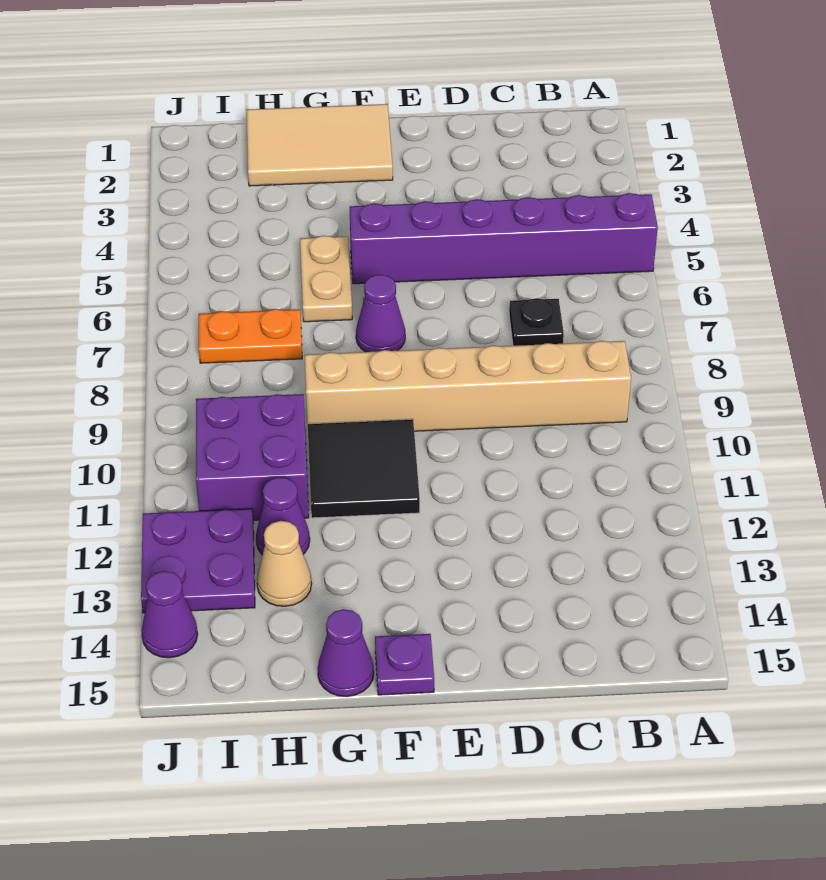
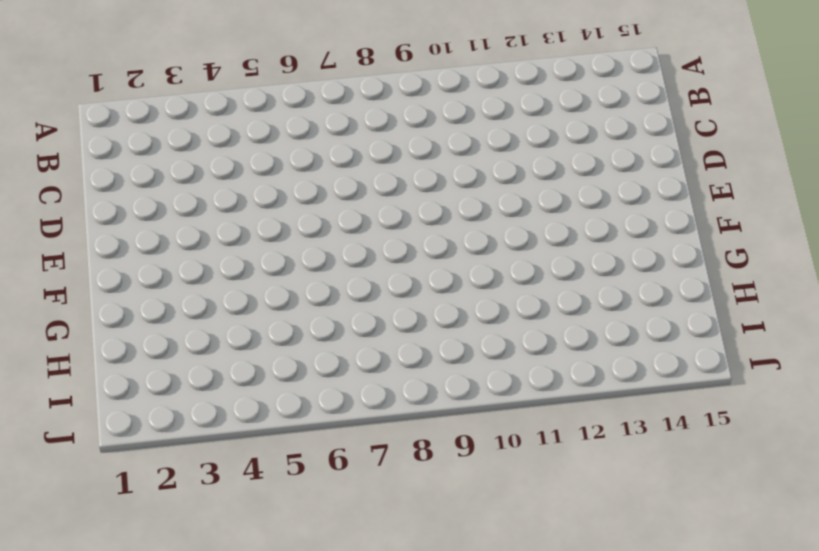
none -> purple 1x6 brick [350,193,658,284]
none -> tan 1x6 brick [305,341,631,431]
none -> black 1x1 plate [509,298,564,346]

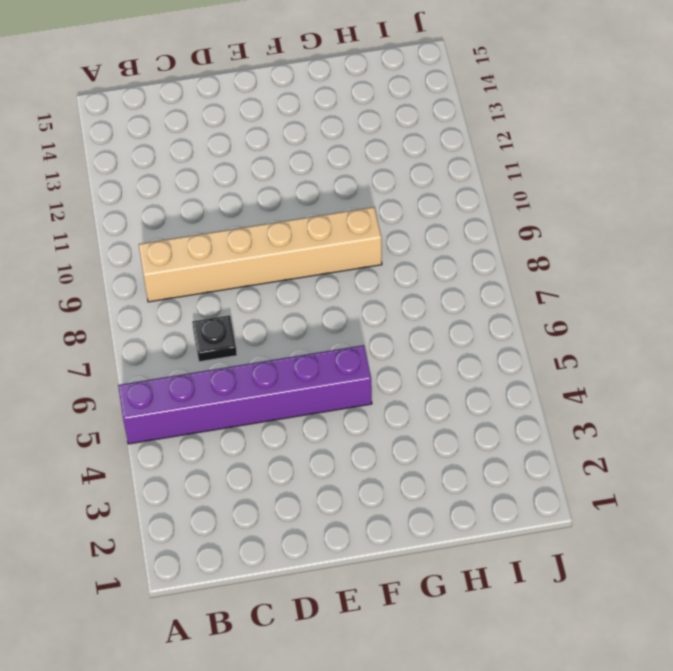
none -> tan 2x3 tile [247,104,393,186]
none -> purple 1x1 cone [356,275,405,352]
none -> black 2x2 tile [308,419,420,518]

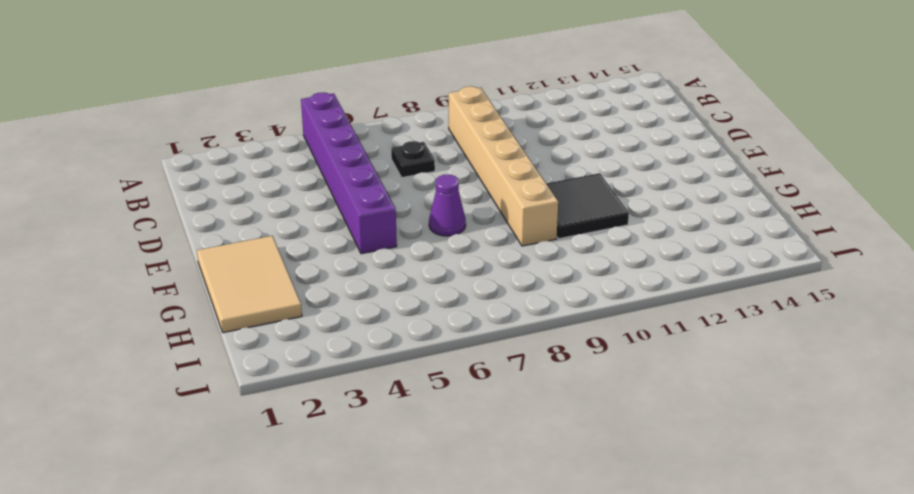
none -> purple 1x1 plate [375,634,434,695]
none -> tan 1x2 plate [300,236,352,322]
none -> purple 1x1 cone [318,609,374,696]

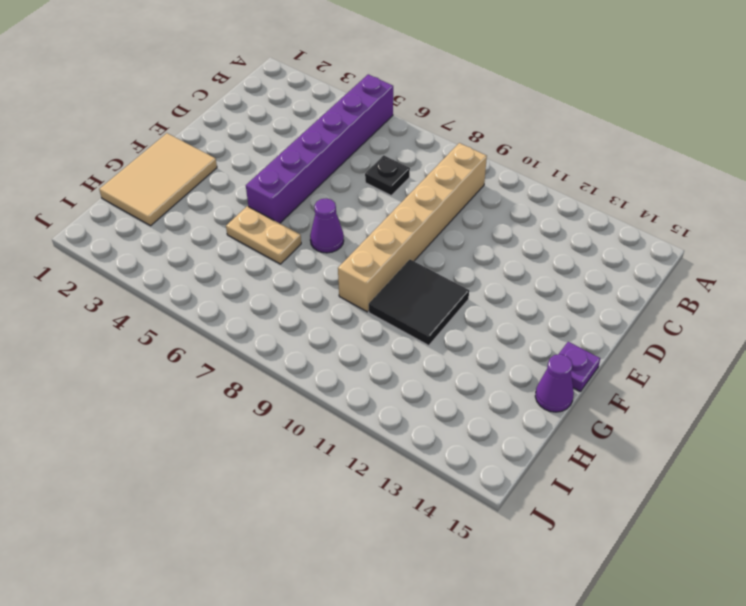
none -> orange 1x2 plate [199,309,302,363]
none -> purple 2x2 brick [196,394,309,521]
none -> purple 1x1 cone [256,477,310,555]

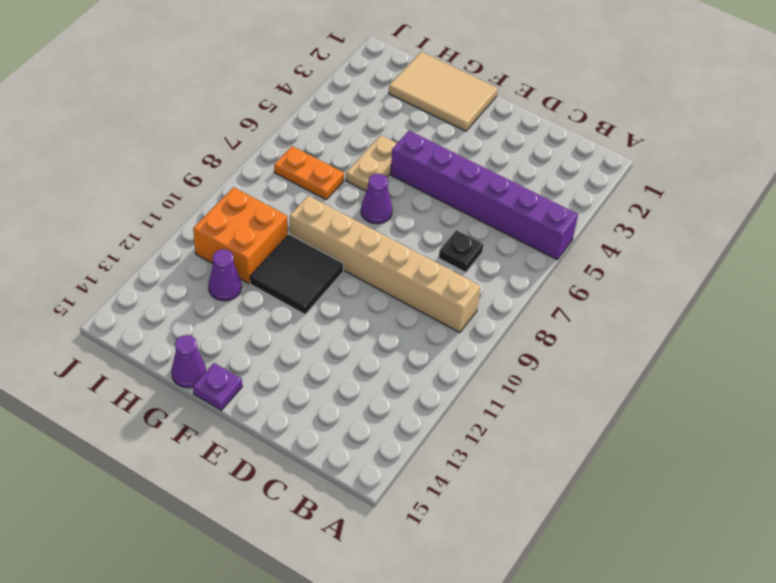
orange 2x2 brick [193,187,288,283] -> purple 2x2 brick [196,394,309,521]
none -> tan 1x1 cone [257,521,311,606]
none -> purple 2x2 plate [141,509,255,613]
none -> purple 1x1 cone [142,571,198,658]

